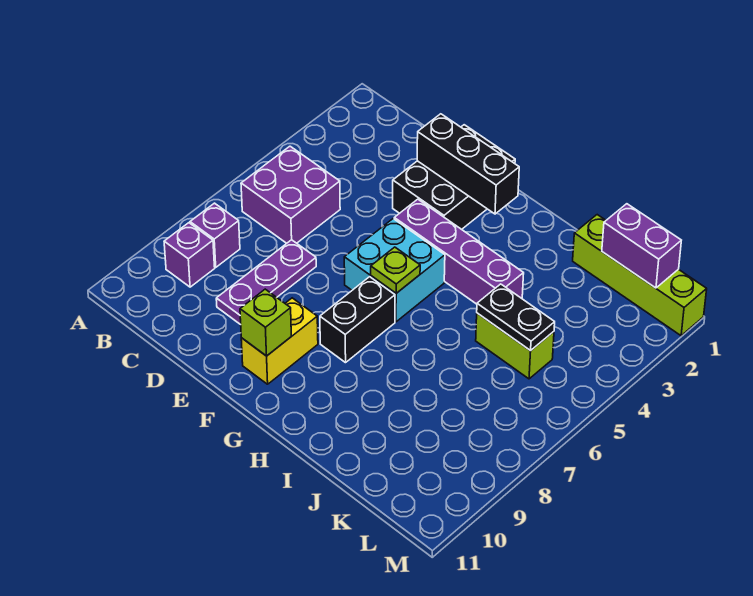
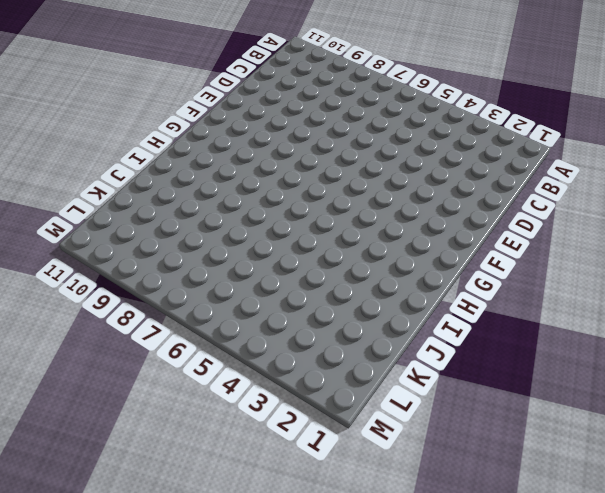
none -> purple 2x2 brick [241,146,340,243]
none -> purple 1x1 brick [190,203,240,267]
none -> purple 1x1 brick [164,223,215,287]

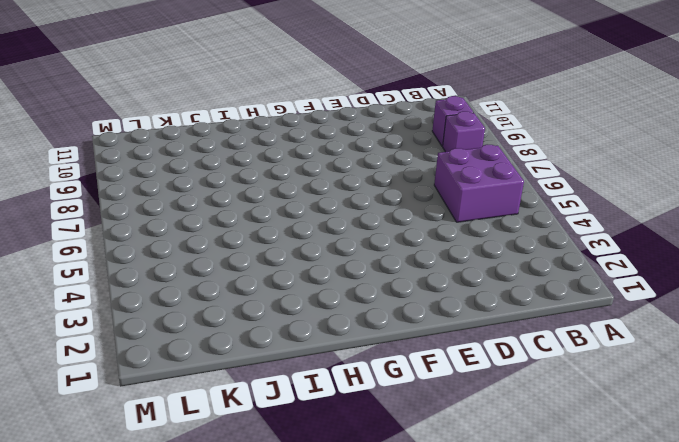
none -> purple 1x3 plate [216,240,316,325]
none -> black 2x3 brick [393,125,515,229]
none -> purple 1x4 brick [394,199,524,304]

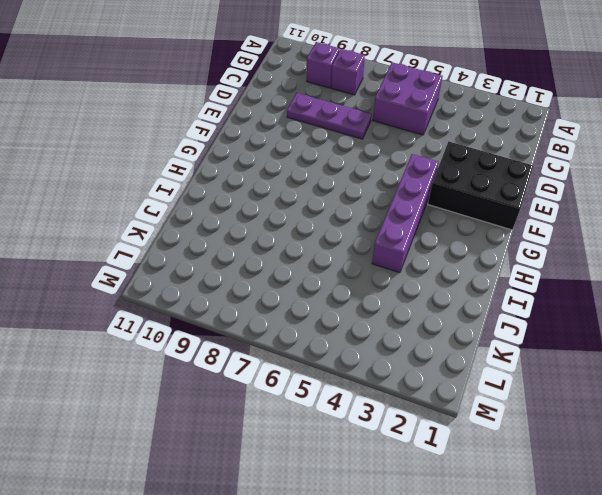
none -> cyan 2x2 brick [344,219,445,322]
none -> yellow 1x2 brick [241,298,318,384]
none -> black 1x2 brick [320,277,395,363]

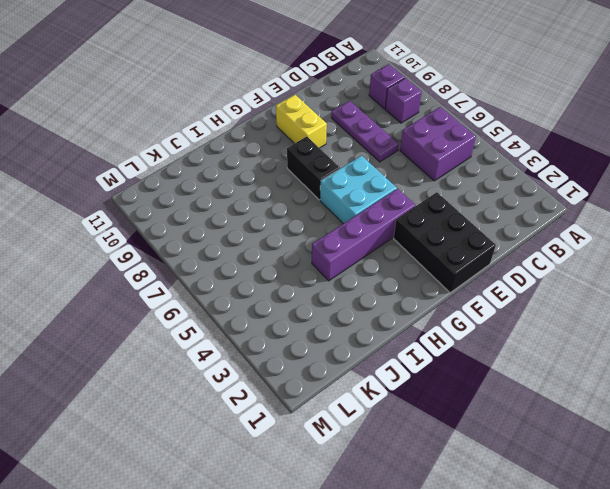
none -> lime 1x4 brick [573,215,707,336]
none -> lime 1x2 brick [476,313,554,379]
none -> black 1x3 brick [417,114,519,214]

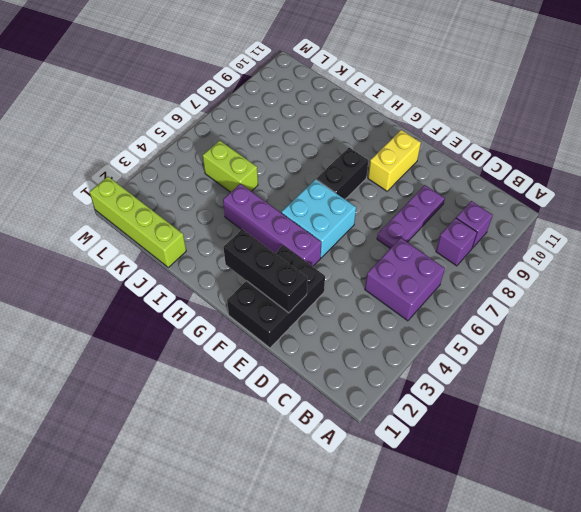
none -> lime 1x1 brick [240,289,291,356]
none -> lime 1x1 plate [371,247,420,293]
none -> black 1x2 plate [477,284,555,351]

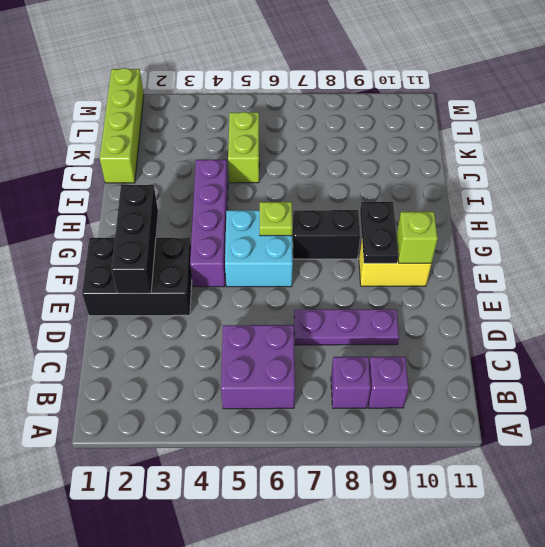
black 1x2 plate [360,202,398,263] -> black 1x2 plate moved to [477,284,555,351]
none -> purple 1x2 brick [602,204,681,288]

